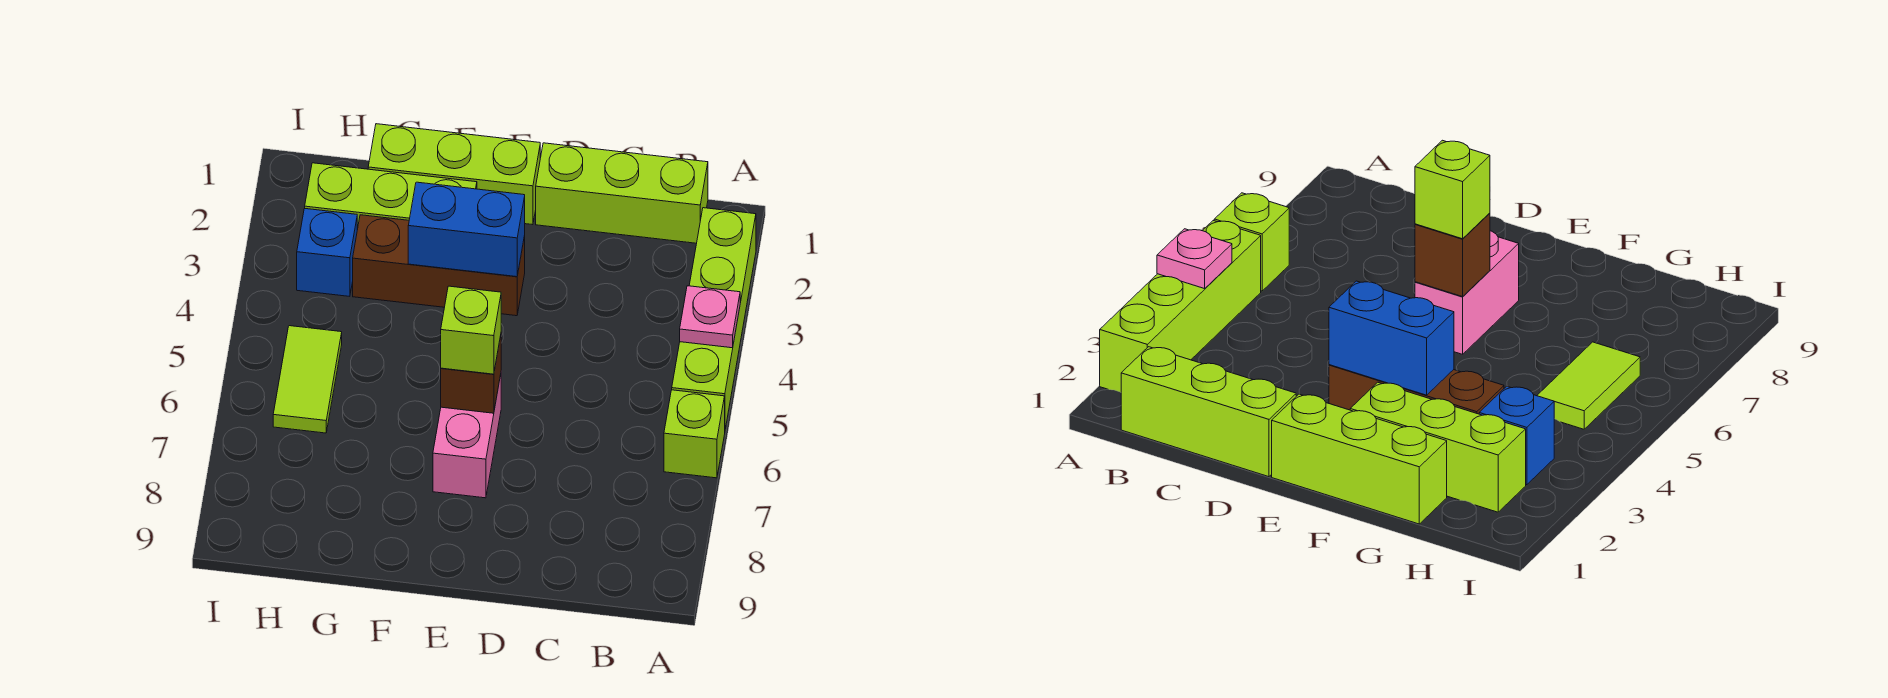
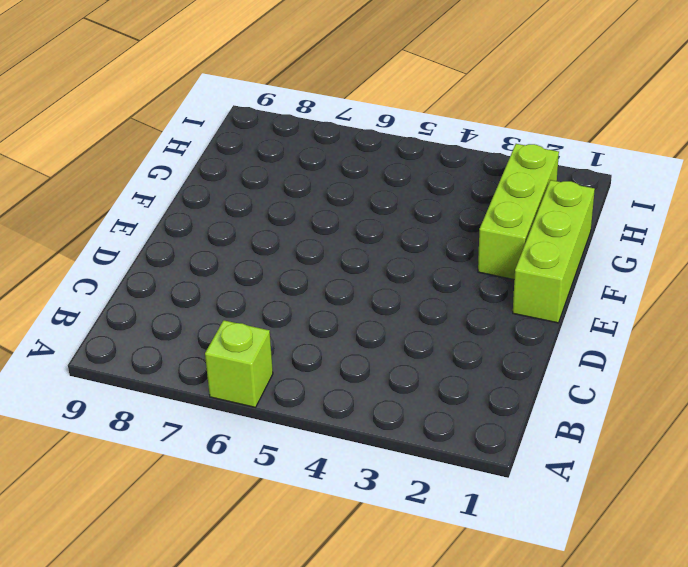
none -> lime 1x4 brick [672,208,756,429]
none -> lime 1x3 brick [536,143,708,243]
none -> brown 1x3 brick [353,215,525,316]

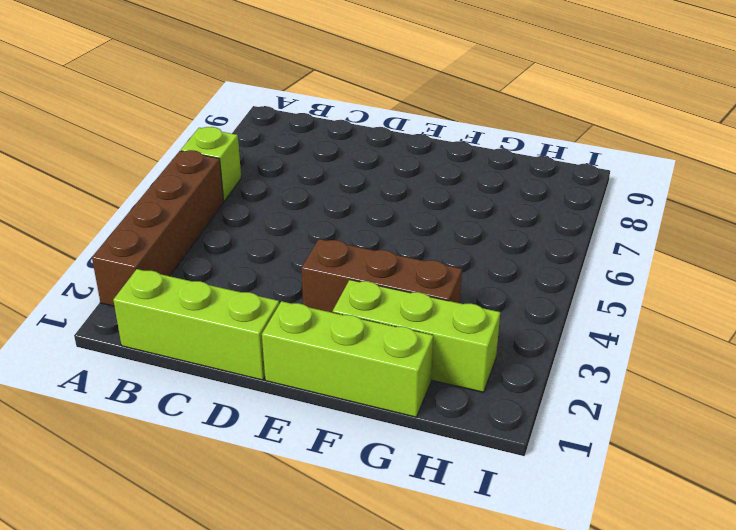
brown 1x4 brick [92,150,224,306] -> lime 1x4 brick [672,208,756,429]
none -> pink 1x2 brick [433,375,501,498]
none -> blue 1x1 brick [297,208,357,296]
none -> lime 1x2 tile [273,326,342,433]

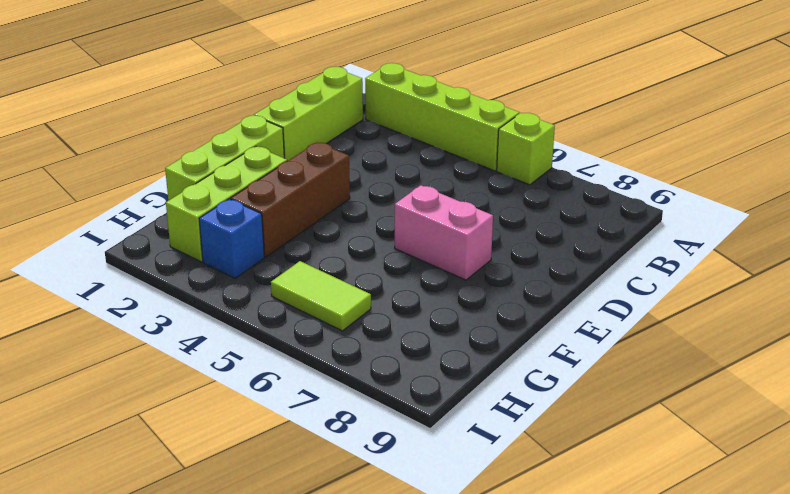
none -> pink 1x1 plate [680,286,740,348]
none -> blue 1x2 brick [408,182,525,277]
none -> brown 1x1 brick [441,336,501,413]

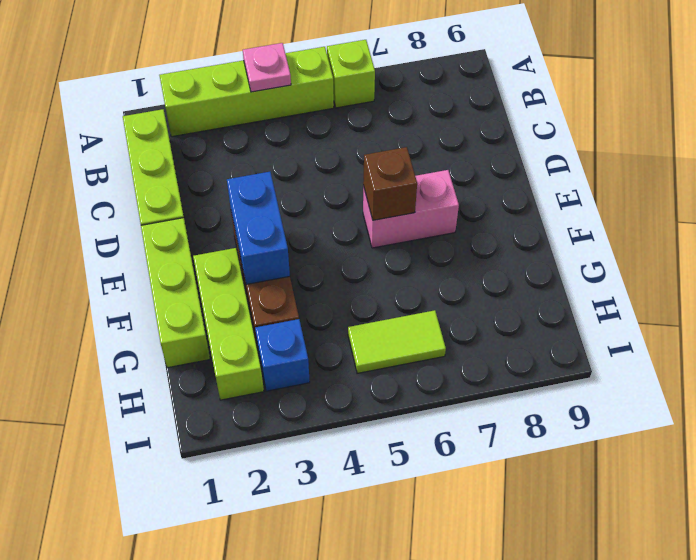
none -> lime 1x1 brick [441,286,501,374]

